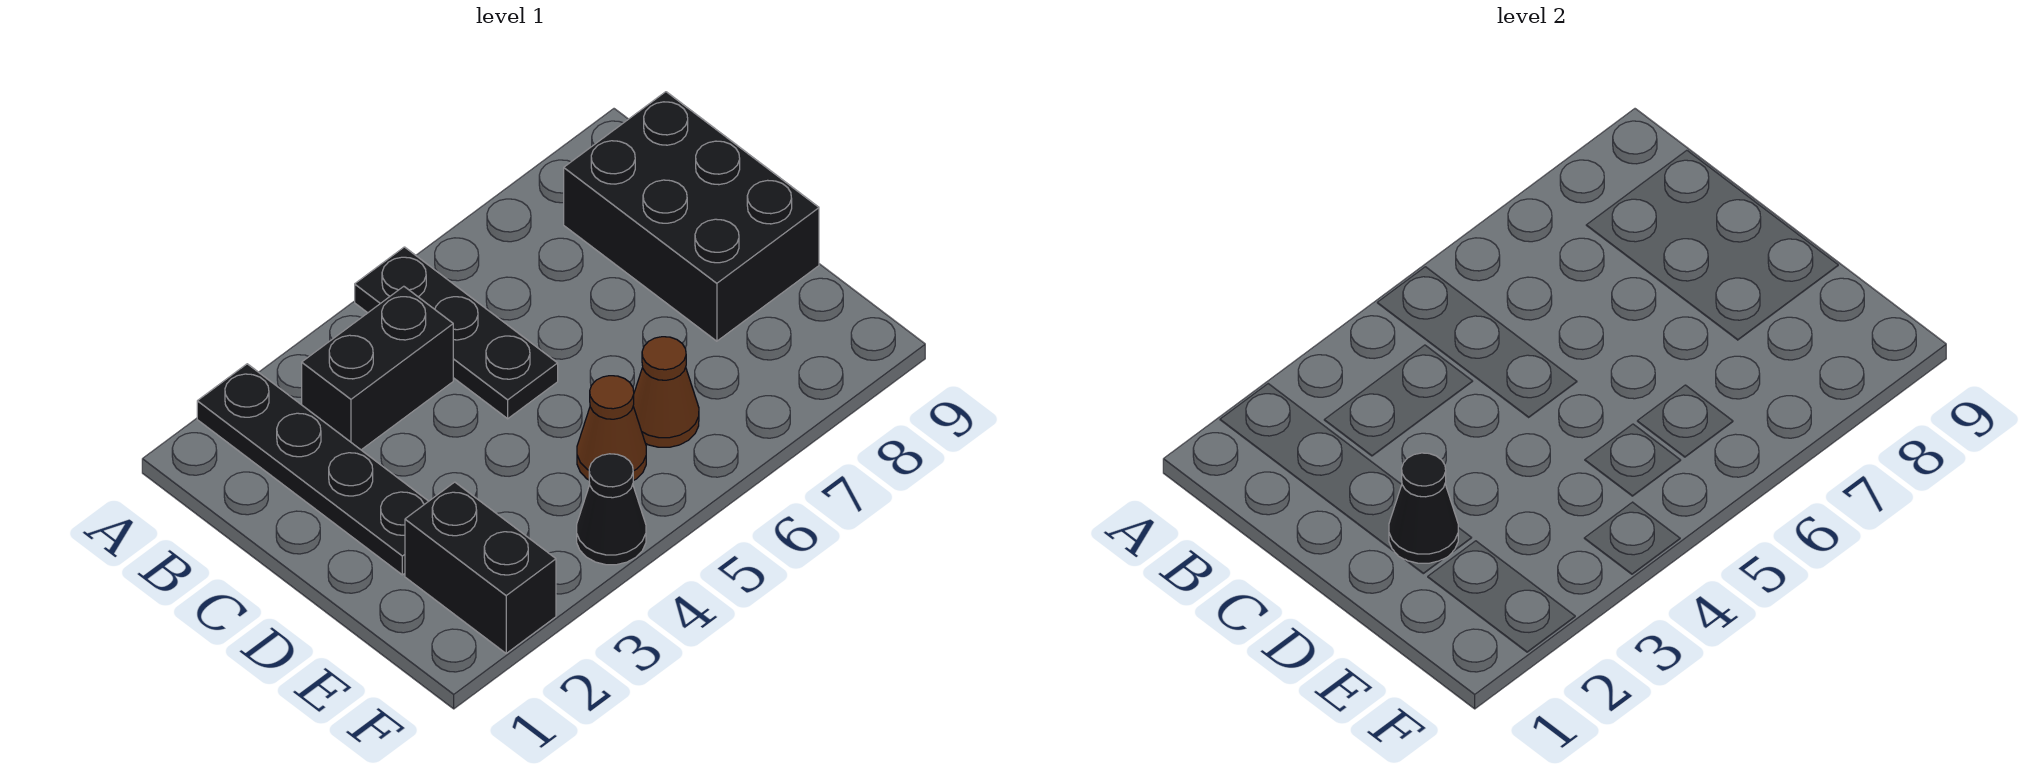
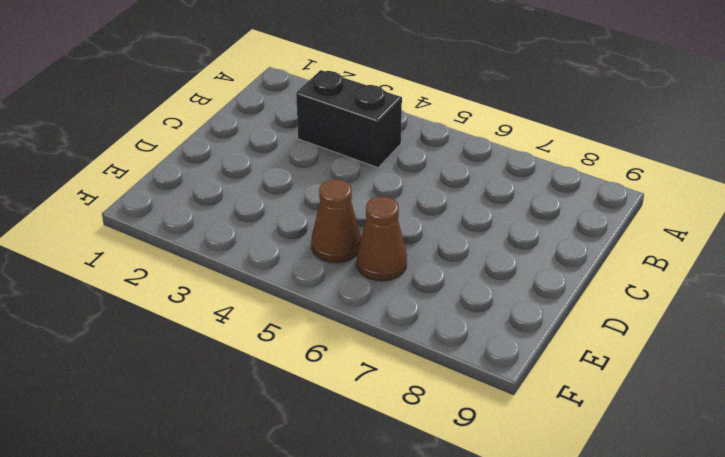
none -> black 1x4 plate [197,364,429,575]
none -> black 1x3 plate [355,247,558,419]

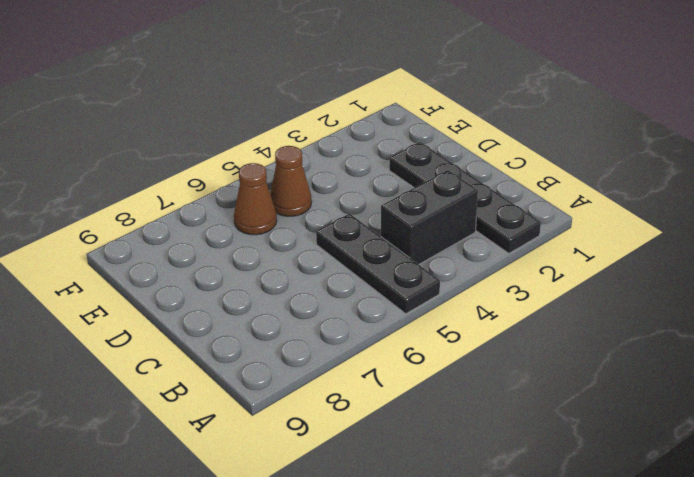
none -> black 2x3 brick [564,92,819,341]
none -> black 1x2 brick [405,482,556,653]

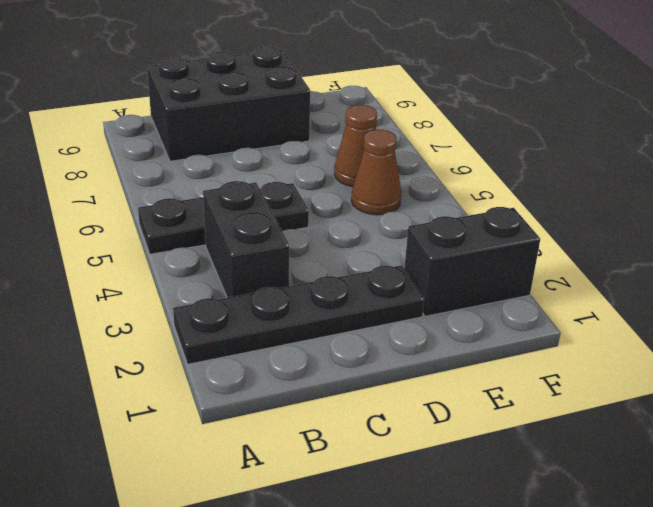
none -> black 1x1 cone [577,454,646,565]
none -> black 1x1 cone [1389,453,1458,563]

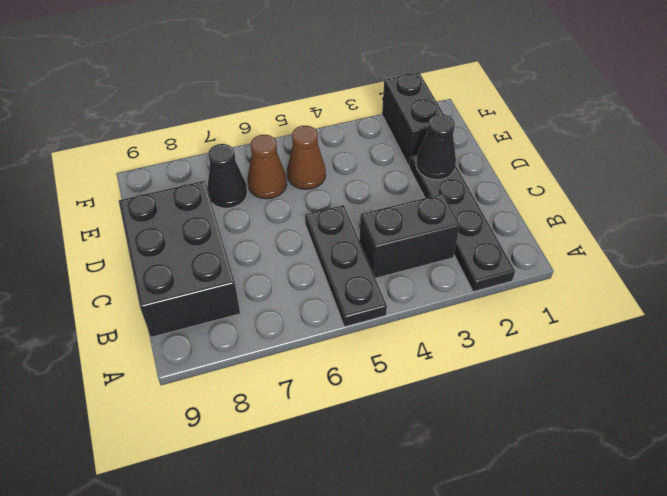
black 1x1 cone [207,144,247,208] -> black 1x1 cone moved to [577,454,646,565]

